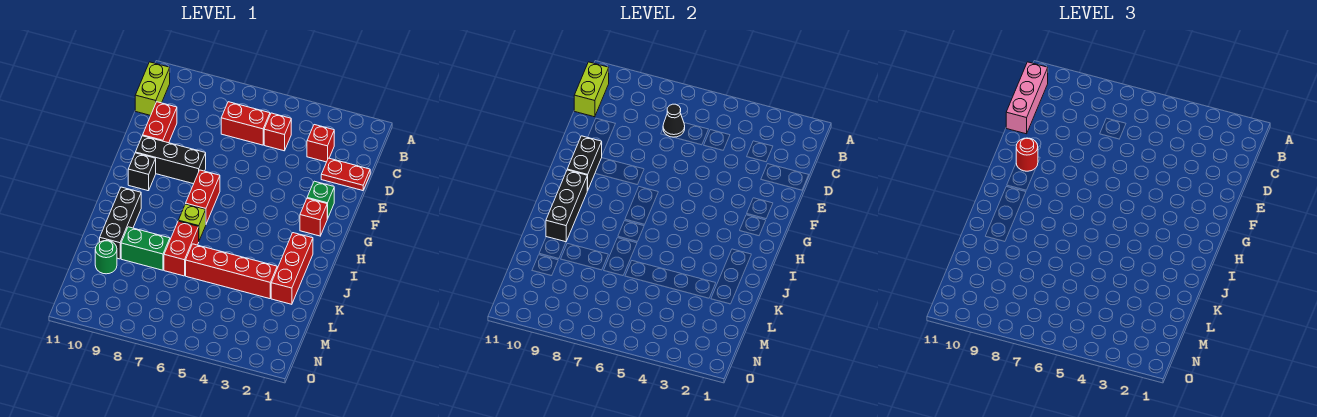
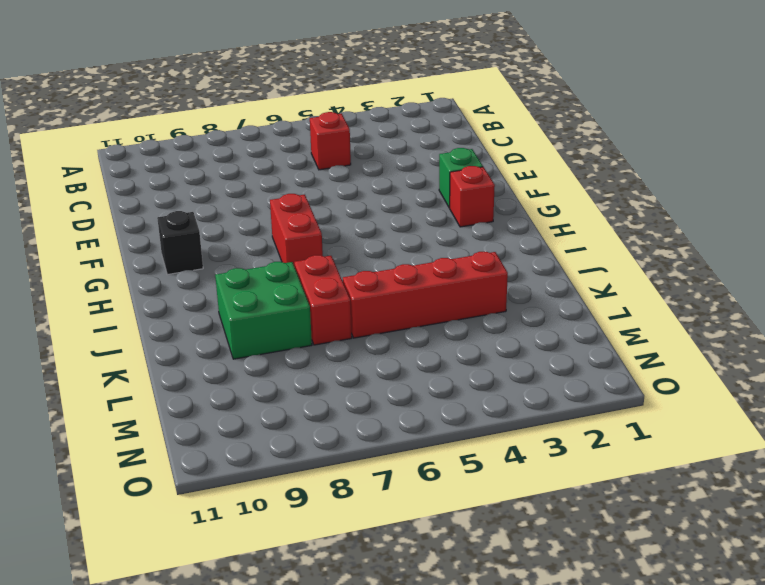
green 2x2 brick [215,262,312,359] -> green 1x2 brick [121,227,170,270]
none -> lime 1x2 brick [135,62,170,115]
none -> red 1x1 brick [307,125,334,162]
none -> red 1x2 brick [221,102,270,145]

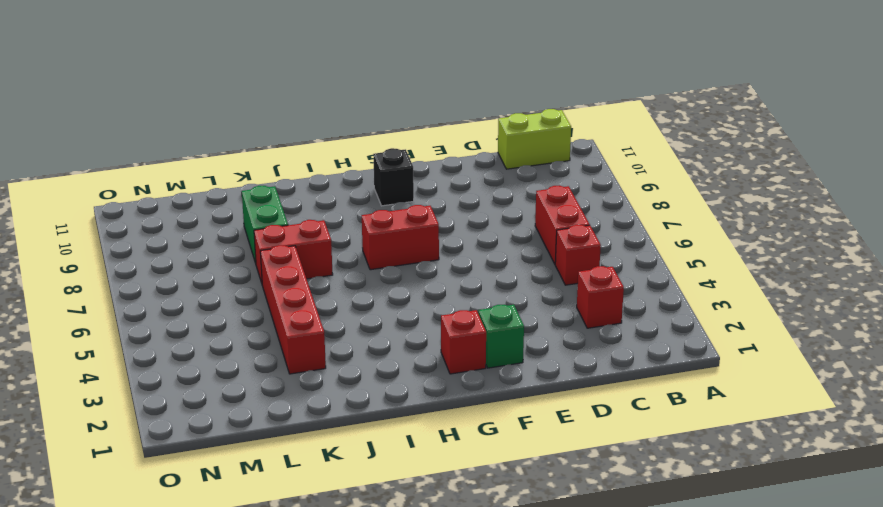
none -> red 1x2 plate [321,158,370,191]
none -> red 1x2 brick [143,102,177,143]
none -> black 1x3 brick [135,136,206,184]

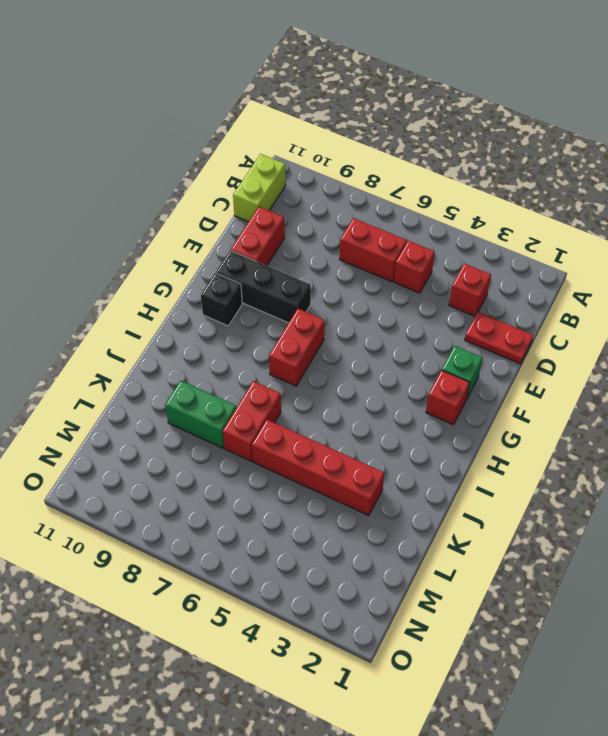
none -> red 1x3 brick [271,233,313,304]
none -> lime 1x1 brick [178,204,206,240]
none -> black 1x3 brick [100,187,141,259]

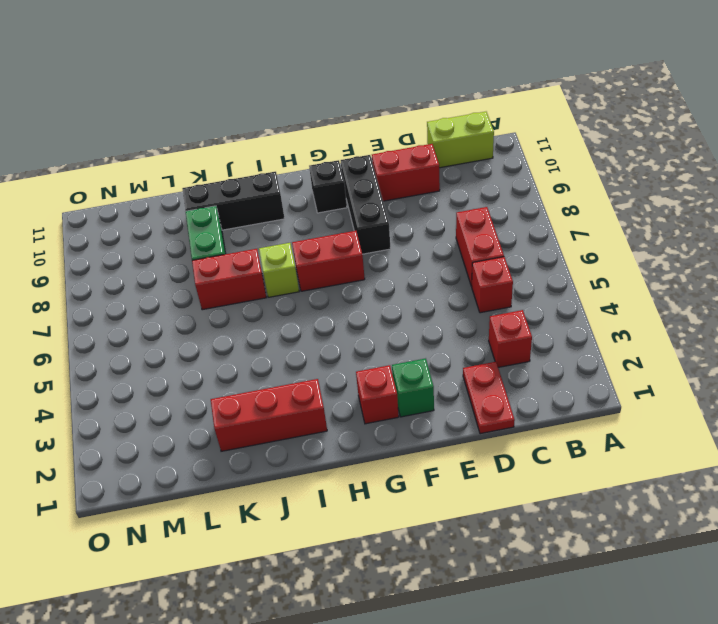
none -> red 1x4 brick [186,244,277,299]
none -> green 1x1 round brick [95,240,117,274]
none -> lime 1x2 brick [574,62,609,117]

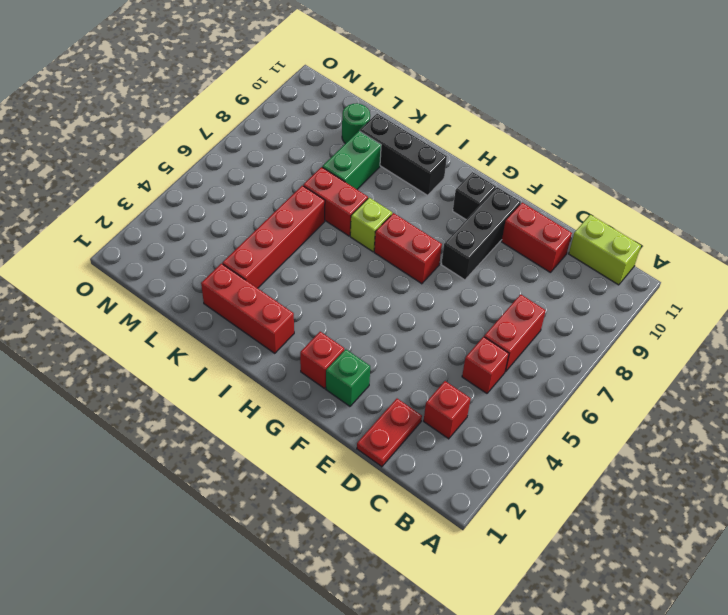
none -> lime 1x2 brick [574,62,609,117]
none -> black 1x1 cone [663,104,685,137]
none -> black 1x2 brick [567,136,602,190]

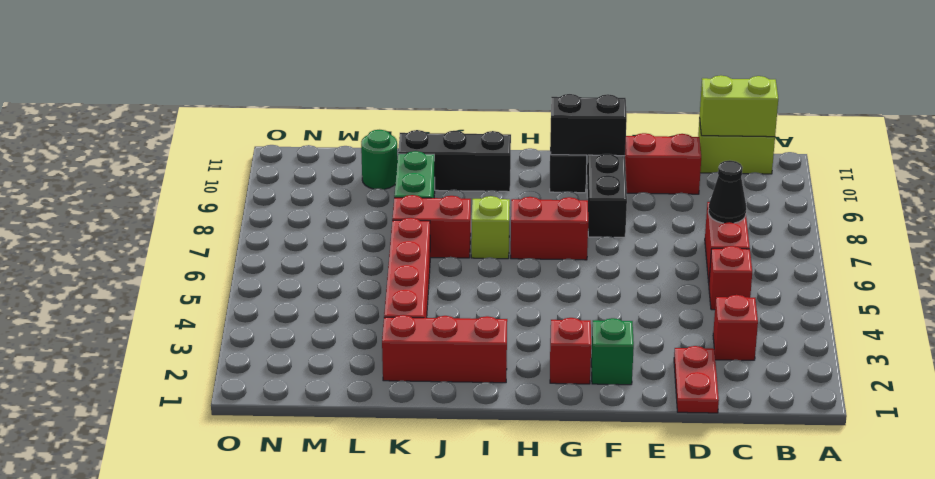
none -> black 1x3 brick [546,170,588,242]
none -> pink 1x3 brick [1006,62,1048,134]
none -> red 1x1 round brick [1016,138,1038,171]

